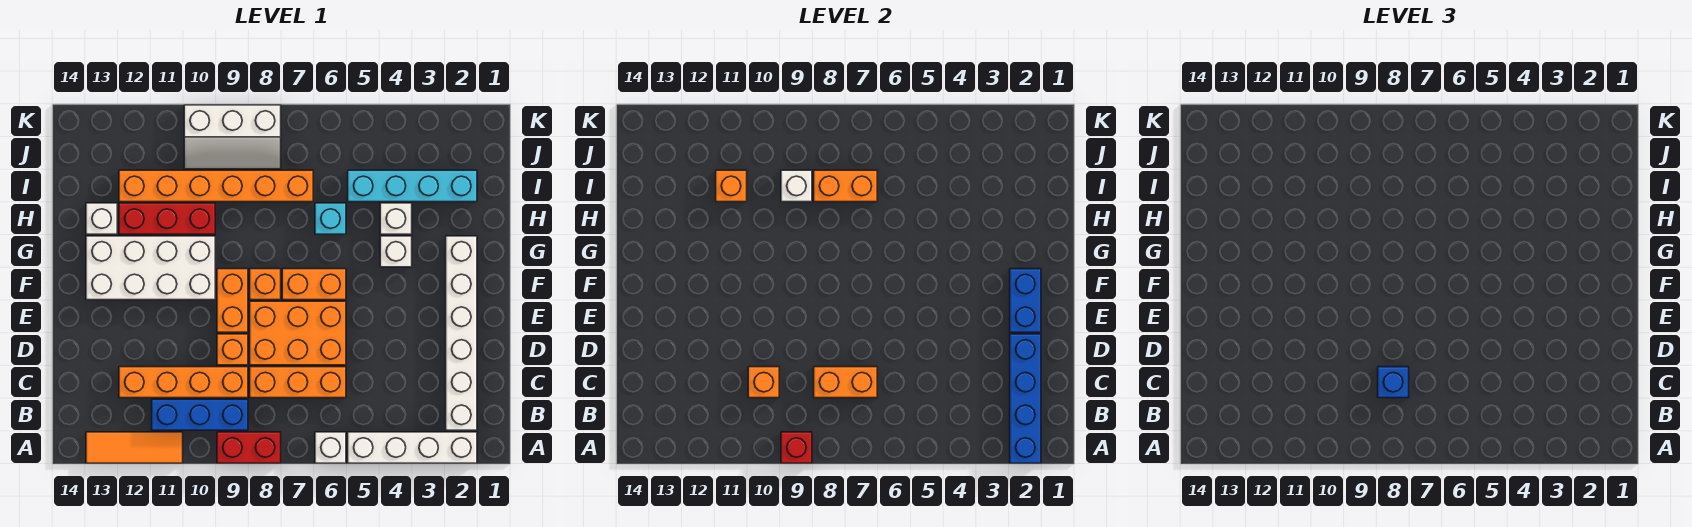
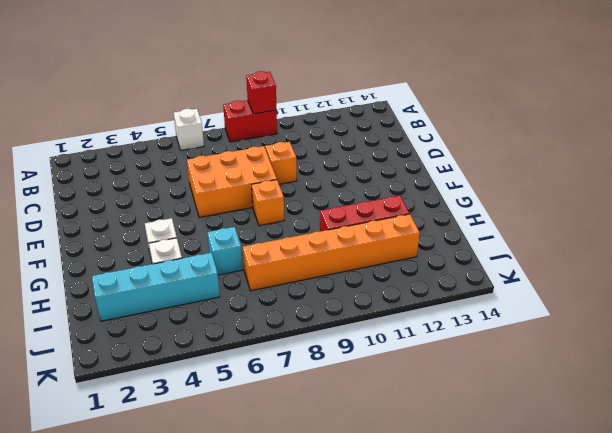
none -> white 1x4 brick [348,432,477,463]
none -> orange 1x3 tile [86,432,183,463]
none -> white 1x6 brick [446,236,477,430]
none -> blue 1x3 brick [152,399,248,430]

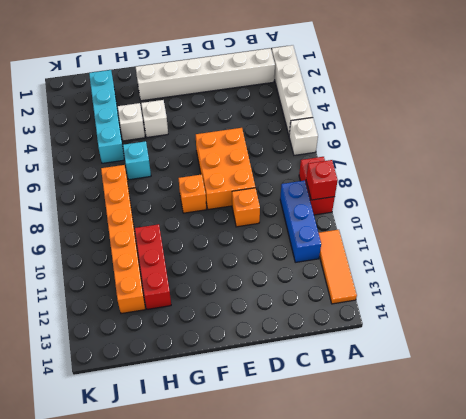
none -> orange 1x3 brick [250,367,346,398]
none -> orange 1x4 brick [119,367,248,398]
none -> orange 1x2 brick [217,269,248,332]
none -> orange 1x2 brick [282,269,346,300]

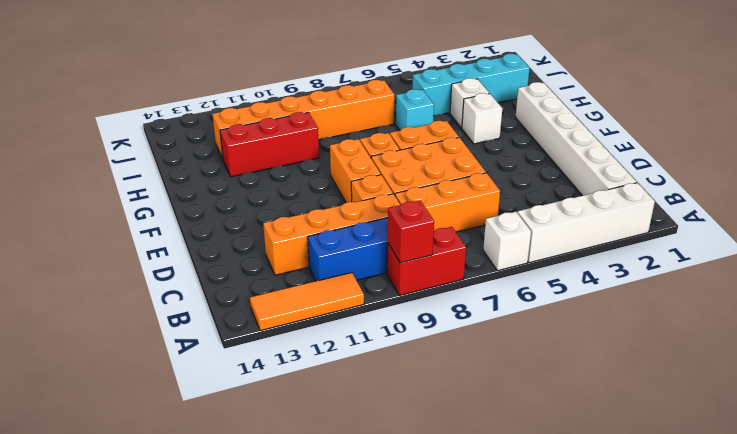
none -> white 2x4 brick [86,236,215,300]
none -> white 1x1 brick [86,203,117,234]
none -> white 2x3 slope [184,105,281,169]
none -> blue 1x4 brick [1010,334,1041,463]

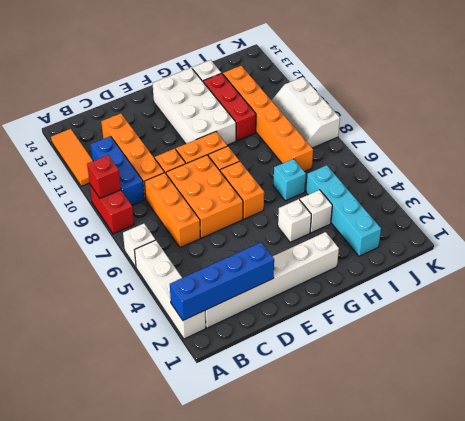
none -> orange 1x2 brick [814,367,877,398]
none -> orange 1x1 brick [748,367,779,398]
none -> blue 1x2 brick [1010,269,1041,332]
none -> orange 1x2 brick [814,170,877,202]

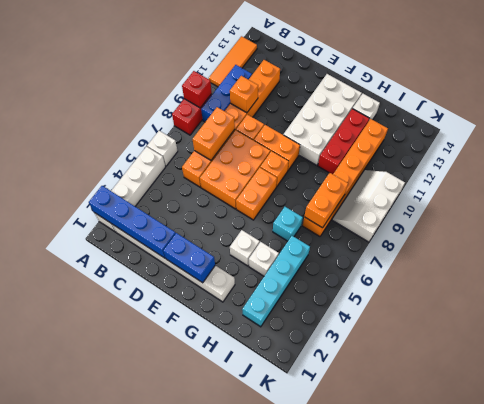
none -> white 1x1 brick [781,170,812,202]
none -> orange 1x1 brick [716,170,747,202]
none -> blue 1x1 brick [1378,367,1409,398]

